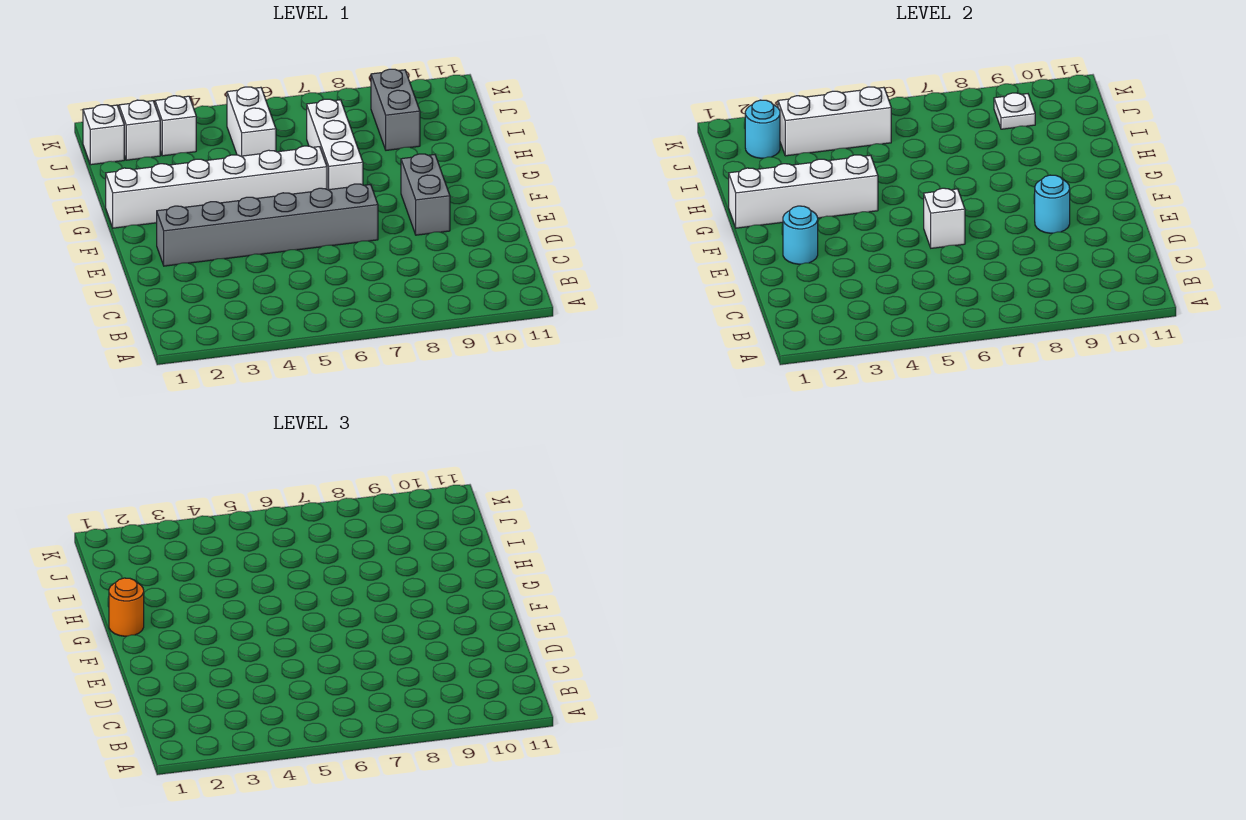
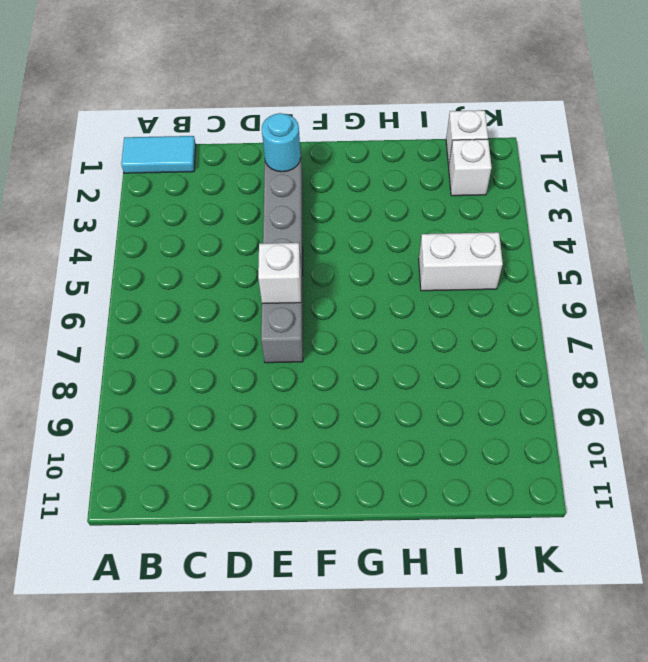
cyan 1x2 tile [121,136,196,173] -> none
none -> grey 1x2 brick [401,154,450,235]
none -> white 1x6 brick [106,146,327,228]
none -> white 1x3 brick [307,99,363,190]

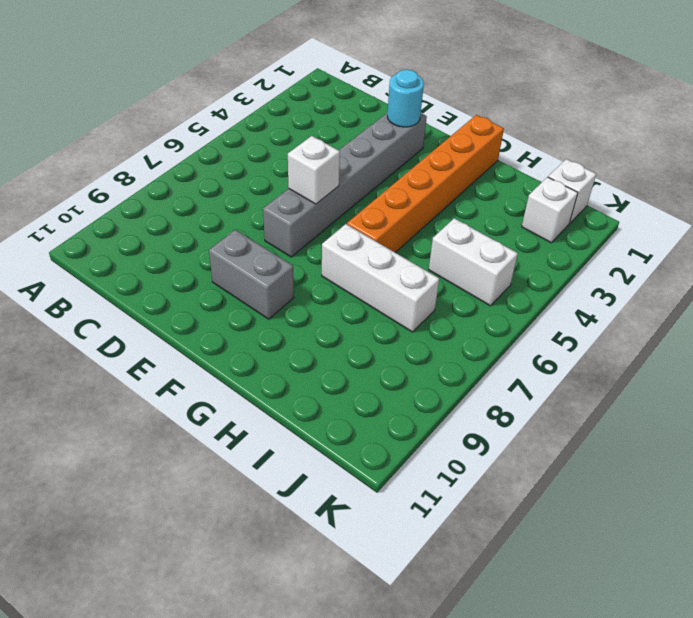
orange 1x6 brick [347,115,504,253] -> white 1x6 brick [106,146,327,228]
none -> grey 1x2 brick [371,69,420,150]
none -> white 1x1 brick [155,96,196,156]
none -> cyan 1x1 round brick [1035,175,1070,233]

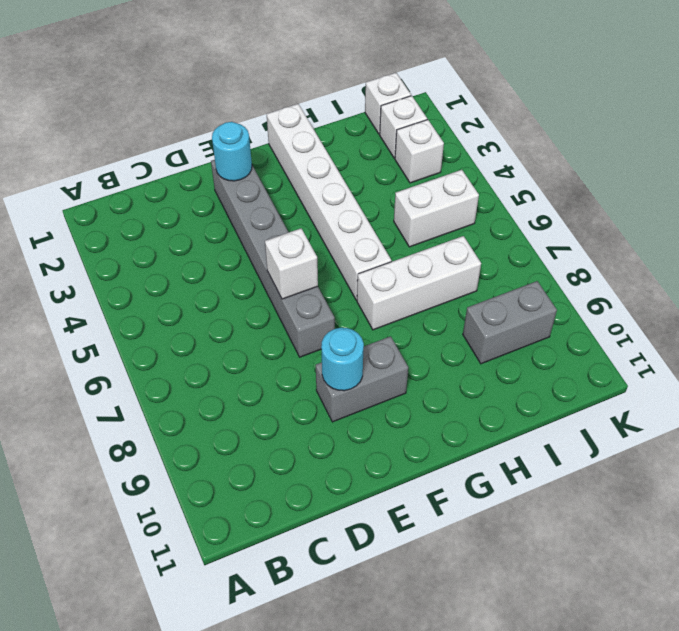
none -> white 1x4 brick [729,155,878,228]
none -> cyan 1x1 round brick [745,100,780,158]
none -> white 1x3 brick [778,87,891,156]

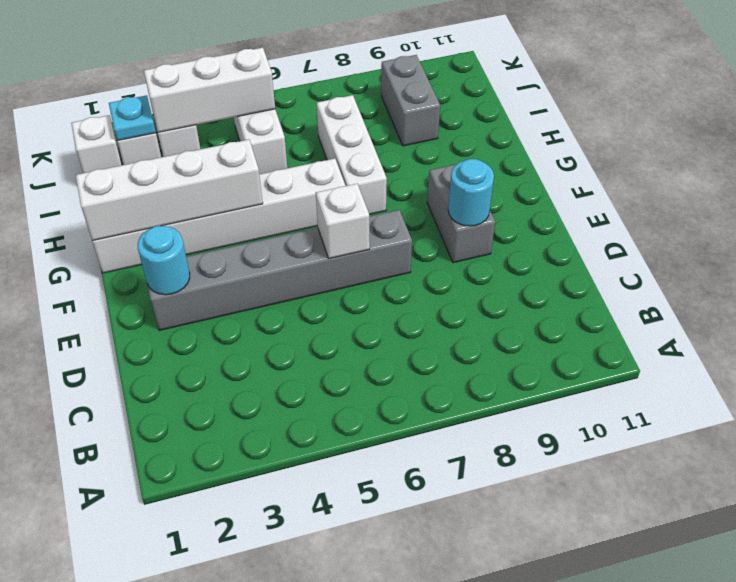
cyan 1x1 plate [109,95,156,141] -> cyan 1x1 round brick [745,100,780,158]
none -> white 1x1 plate [994,93,1035,129]
none -> orange 1x1 round brick [109,578,144,636]

